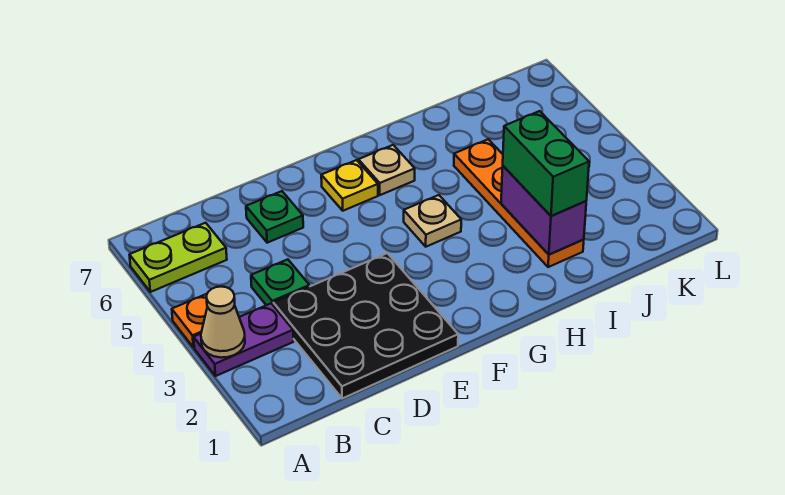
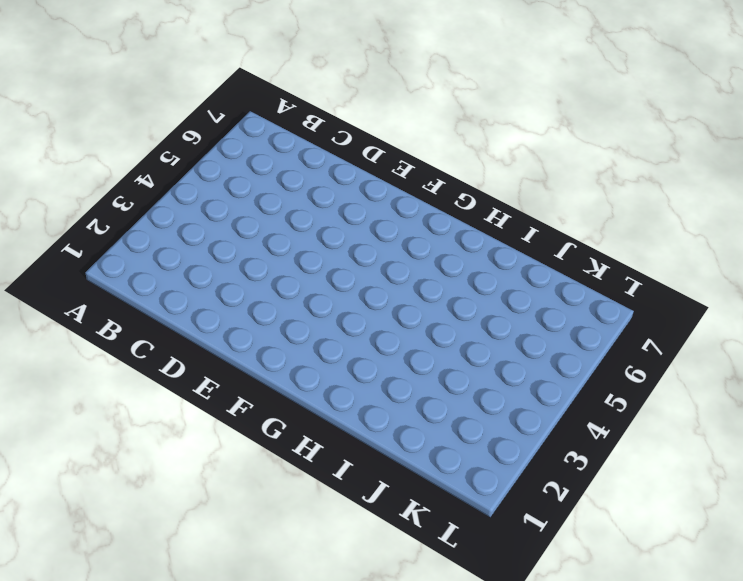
none -> purple 1x2 plate [194,303,294,376]
none -> orange 1x1 plate [172,294,207,347]
none -> lime 1x2 plate [130,223,227,292]

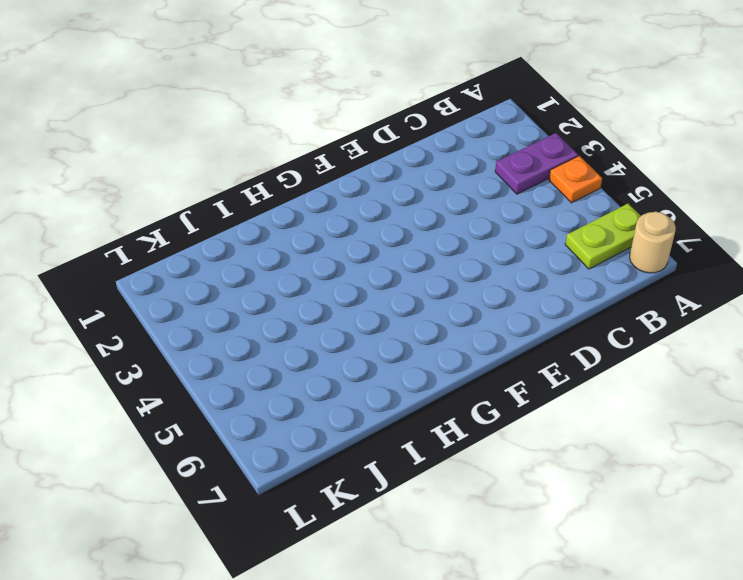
tan 1x1 round brick [630,212,676,273] -> none
none -> black 3x3 plate [273,253,458,399]
none -> green 1x1 plate [251,259,310,305]
none -> green 1x1 plate [246,191,303,243]

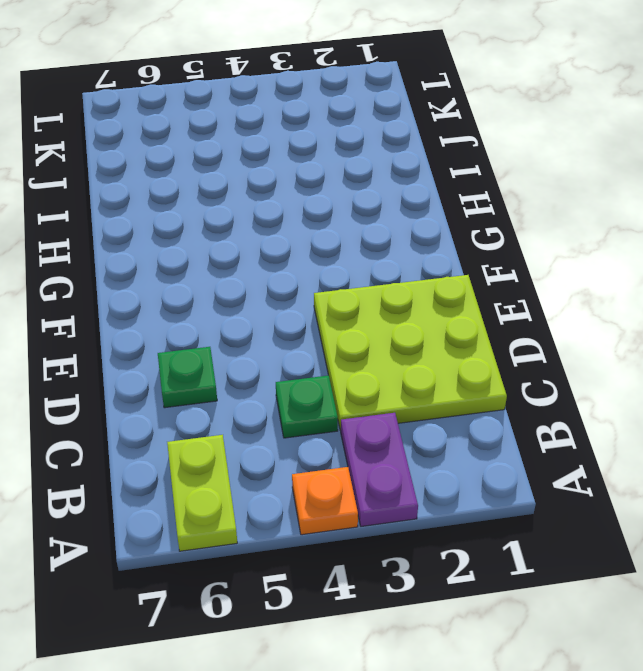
lime 3x3 plate [314,275,507,430] -> black 3x3 plate [273,253,458,399]
none -> yellow 1x1 plate [321,160,378,211]
none -> tan 1x1 plate [404,195,461,247]
none -> tan 1x1 plate [358,145,415,195]

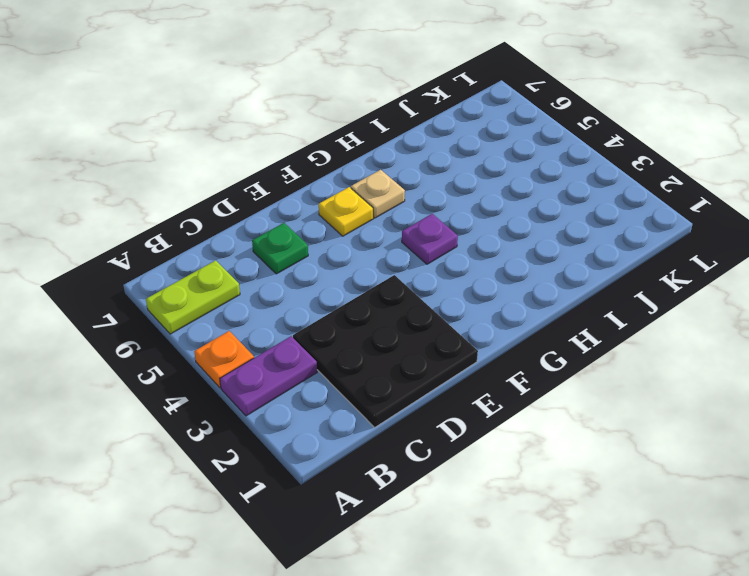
purple 1x1 plate [402,214,458,264] -> tan 1x1 plate [404,195,461,247]
none -> green 1x1 plate [251,259,310,305]
none -> orange 1x4 plate [454,139,584,267]
none -> tan 1x1 cone [201,287,245,358]

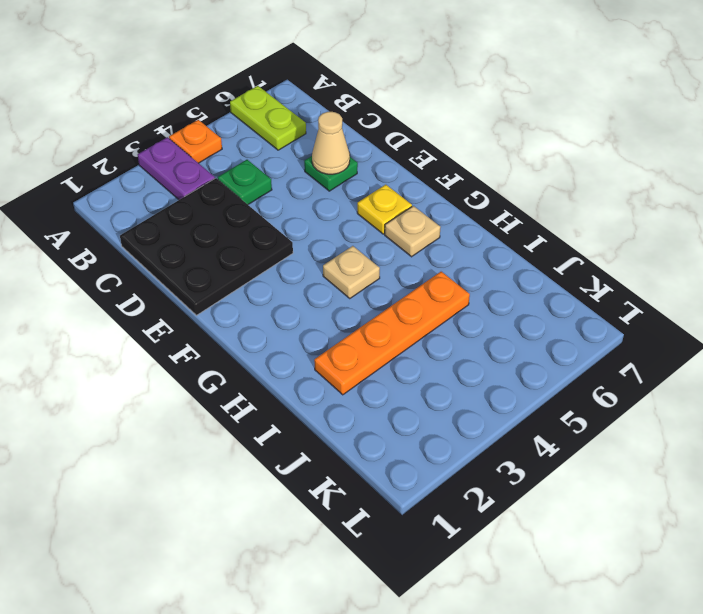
tan 1x1 cone [312,112,350,174] -> tan 1x1 cone moved to [201,287,245,358]
none -> purple 1x2 brick [501,166,586,255]
none -> green 1x2 brick [503,111,589,216]

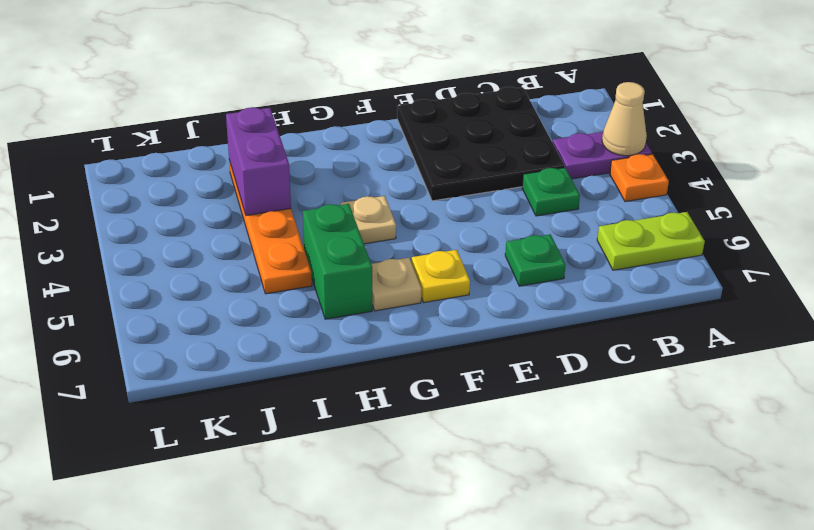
green 1x2 brick [303,204,372,319] -> green 1x2 brick moved to [503,111,589,216]

